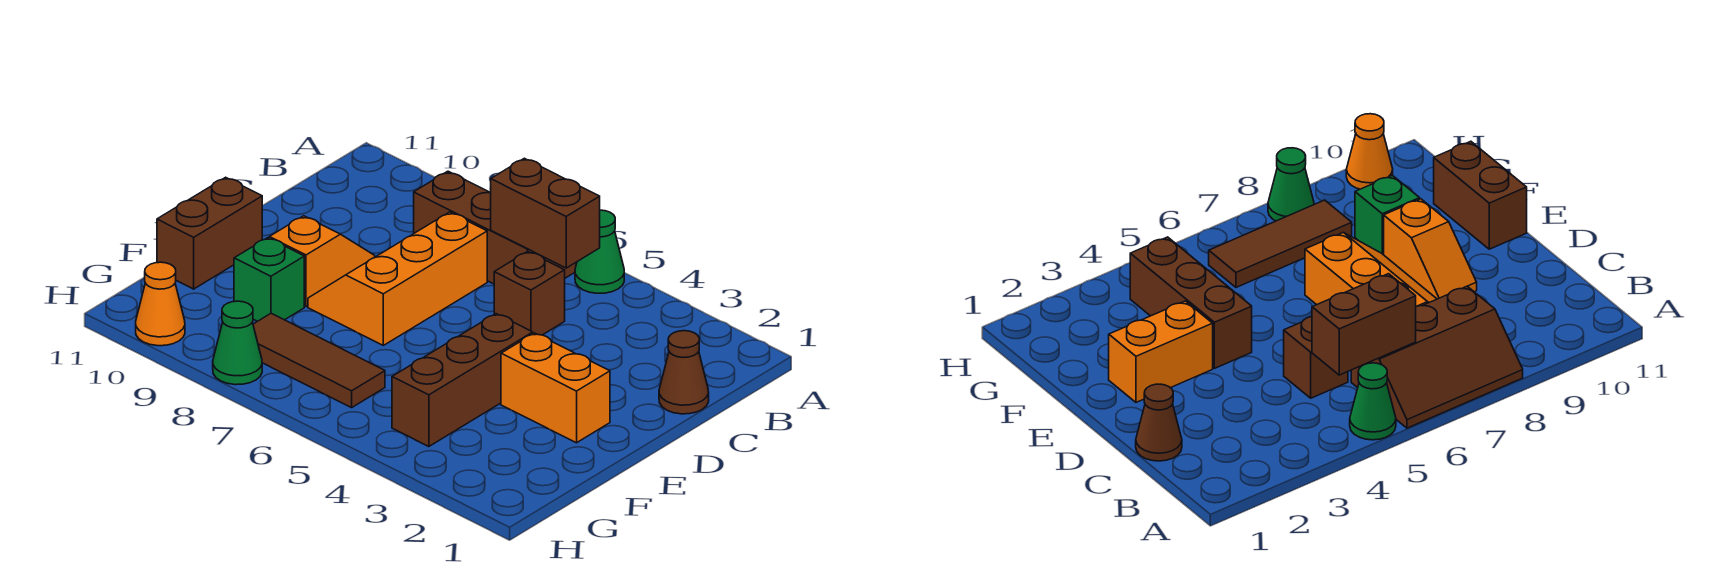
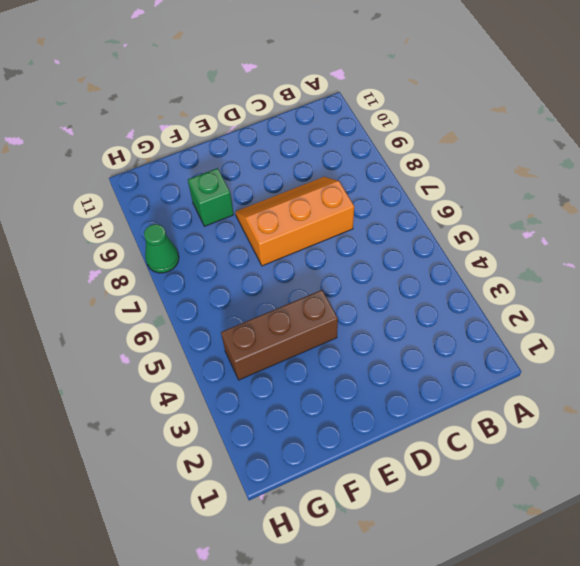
none -> green 1x1 cone [575,210,624,293]
none -> brown 2x3 slope [414,171,577,284]
none -> brown 1x1 cone [659,331,709,414]

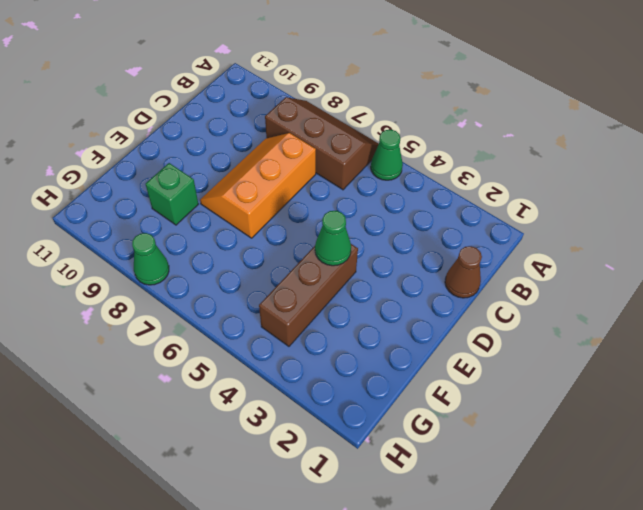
green 1x1 cone [315,211,351,266] -> none
none -> brown 1x1 brick [494,251,565,335]
none -> orange 1x2 slope [269,216,375,307]
none -> orange 1x2 brick [501,333,610,443]

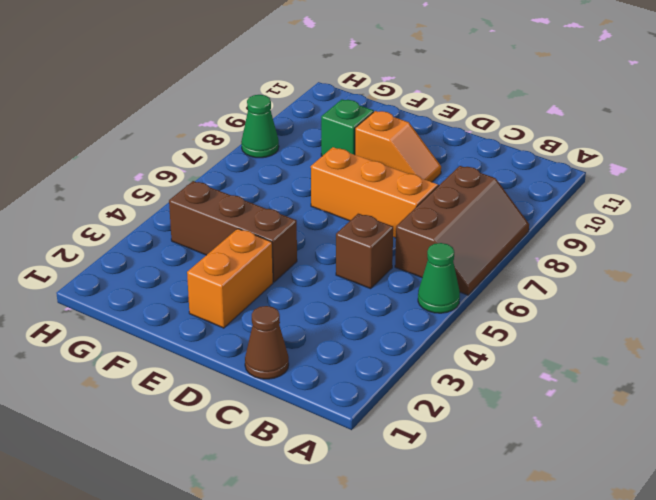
none -> brown 1x2 brick [157,177,262,289]
none -> brown 1x3 tile [253,313,385,408]
none -> orange 1x1 cone [136,262,185,346]

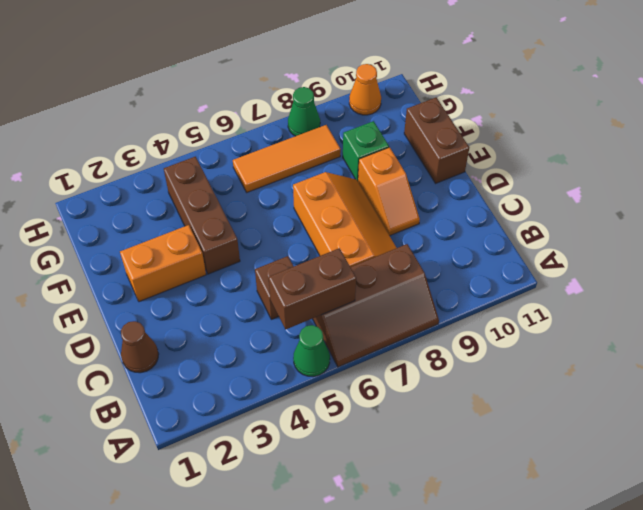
orange 1x3 tile [233,125,341,192] -> brown 1x3 tile [253,313,385,408]

